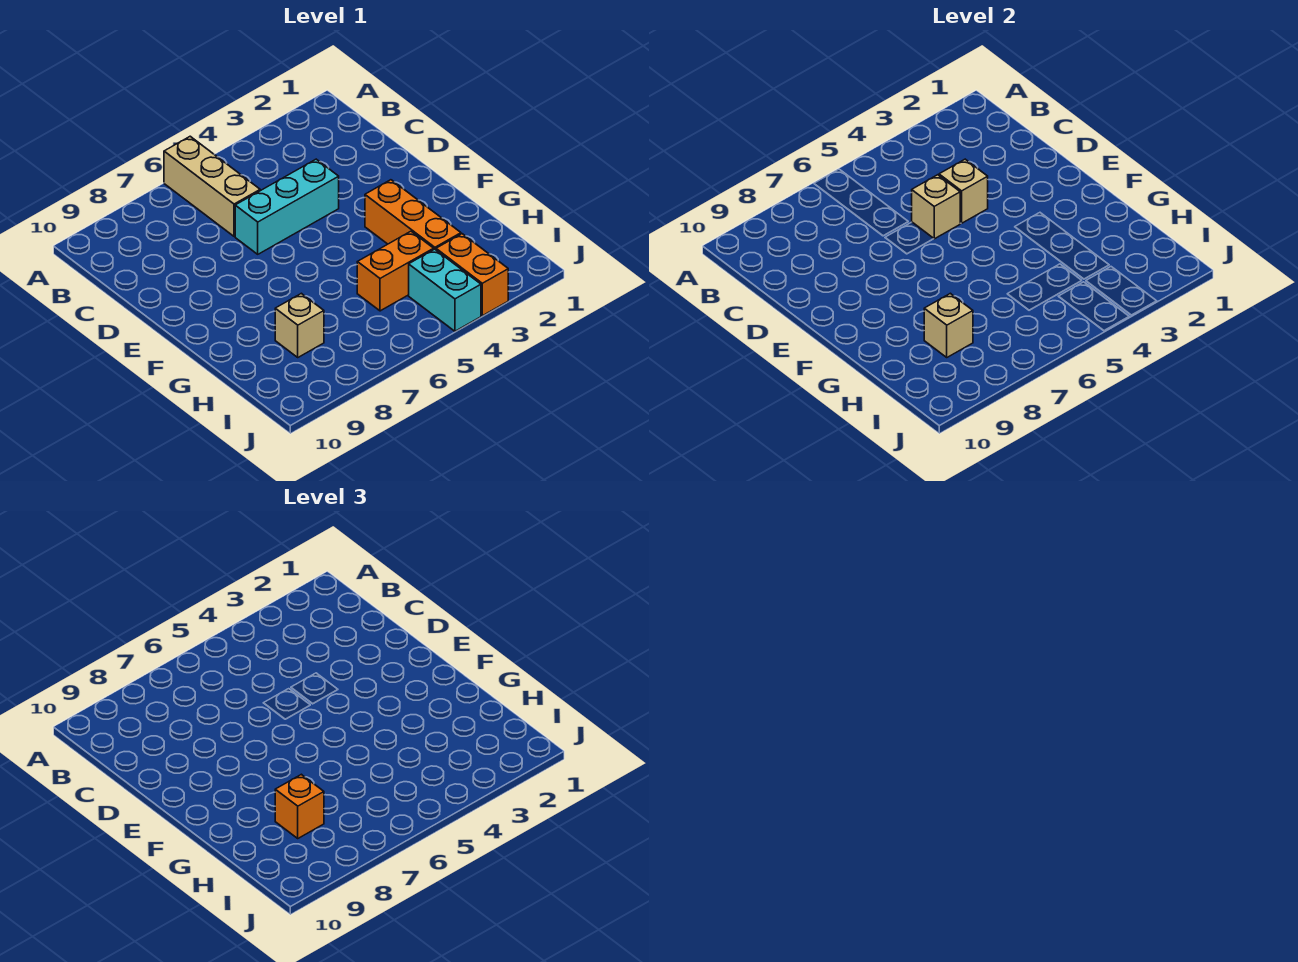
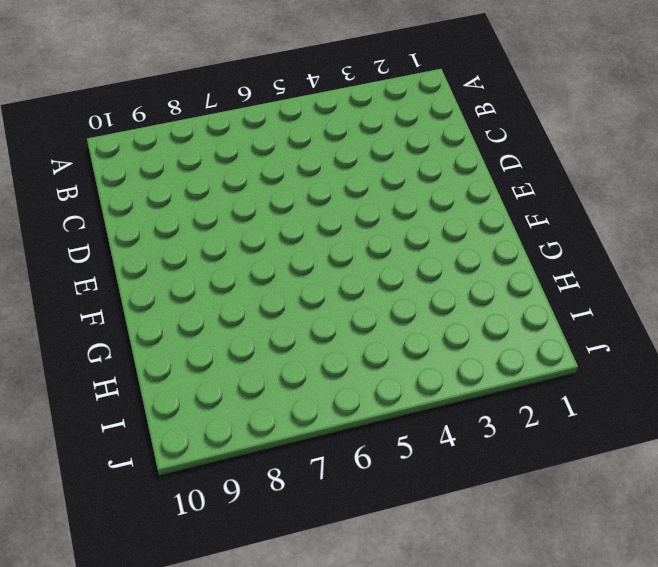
none -> tan 1x3 brick [164,136,260,236]
none -> cyan 1x3 brick [235,159,339,254]

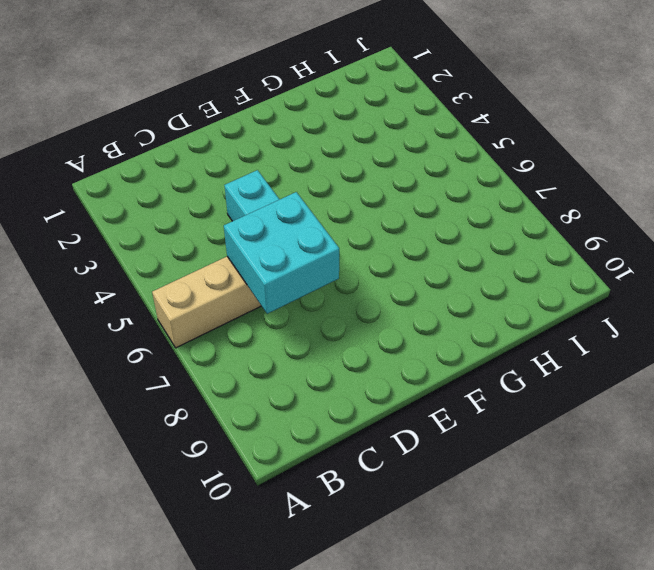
cyan 2x2 brick [224,192,339,314] -> none
none -> orange 1x3 brick [365,180,461,250]
none -> orange 1x2 brick [357,231,434,311]

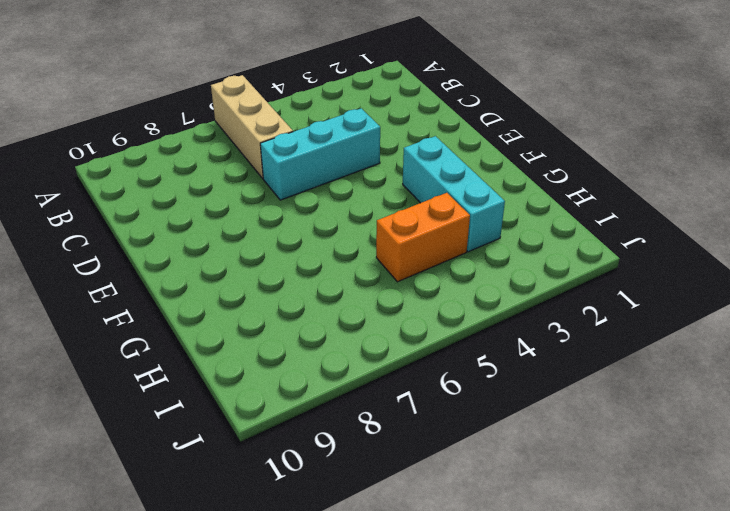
cyan 1x3 brick [403,136,505,252] -> orange 1x3 brick [365,180,461,250]
none -> tan 1x1 brick [275,293,324,357]
none -> orange 1x2 brick [436,234,508,316]

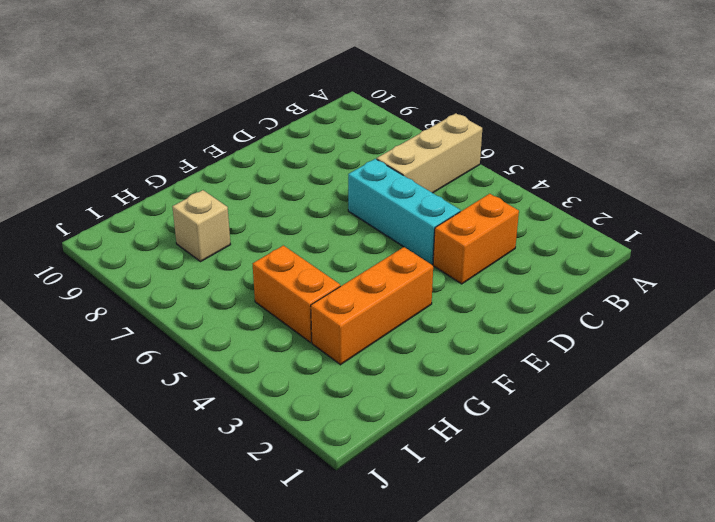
orange 1x2 brick [433,194,519,284] -> orange 1x2 brick moved to [436,234,508,316]
none -> cyan 1x2 brick [409,249,481,331]
none -> tan 1x1 brick [939,159,988,223]

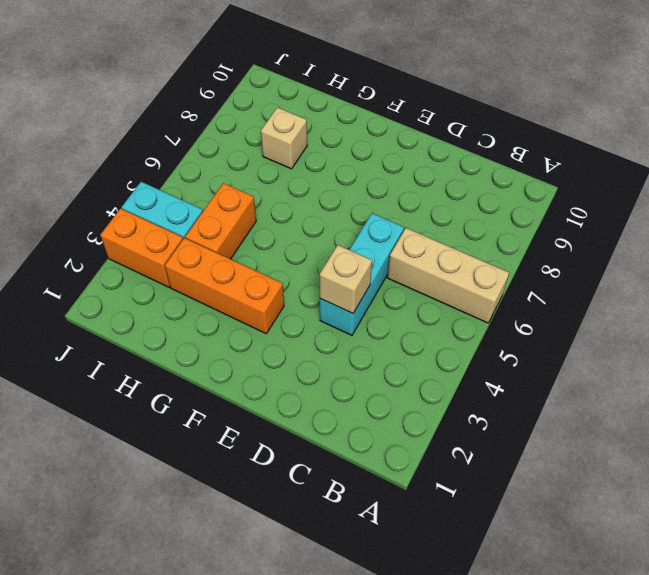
none -> tan 1x1 brick [912,175,960,239]
none -> tan 1x1 brick [924,293,973,357]

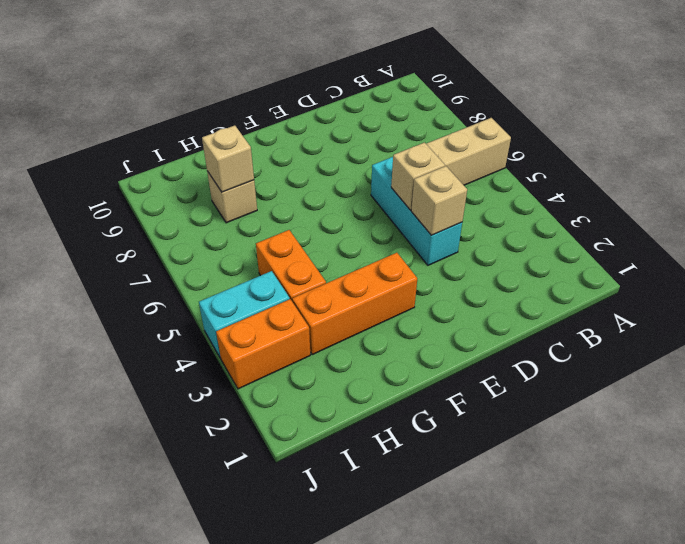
none -> orange 1x1 brick [275,774,324,838]

